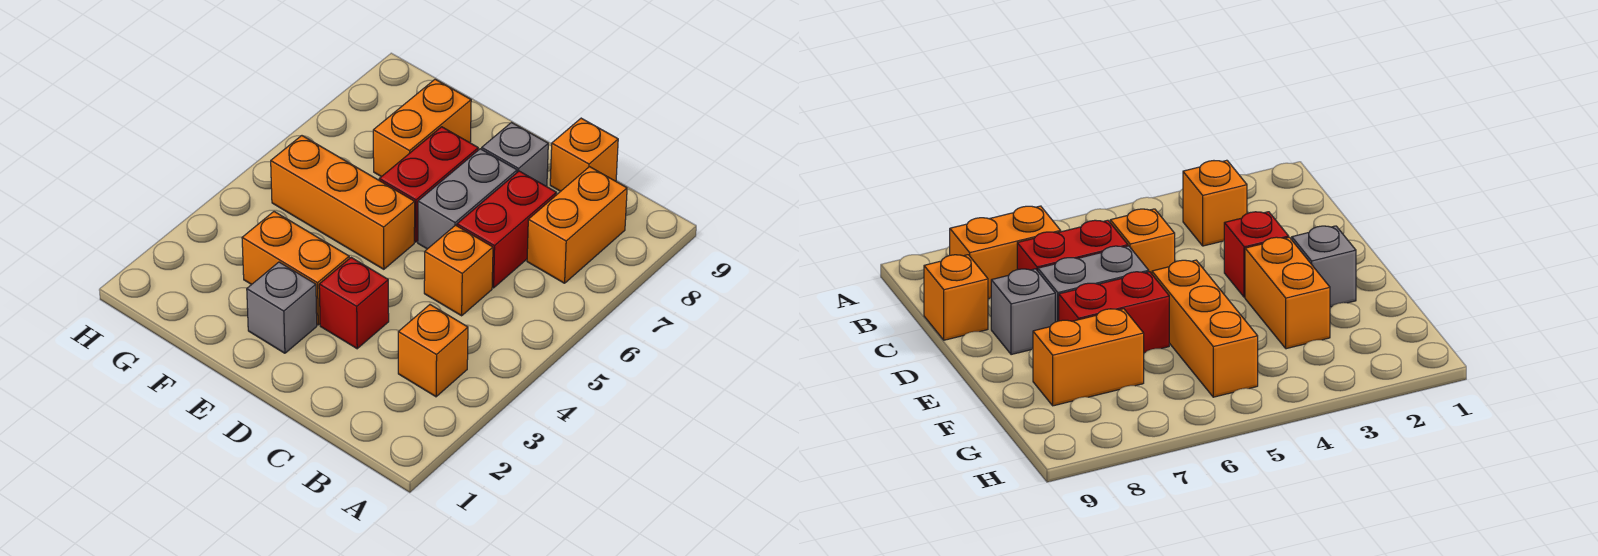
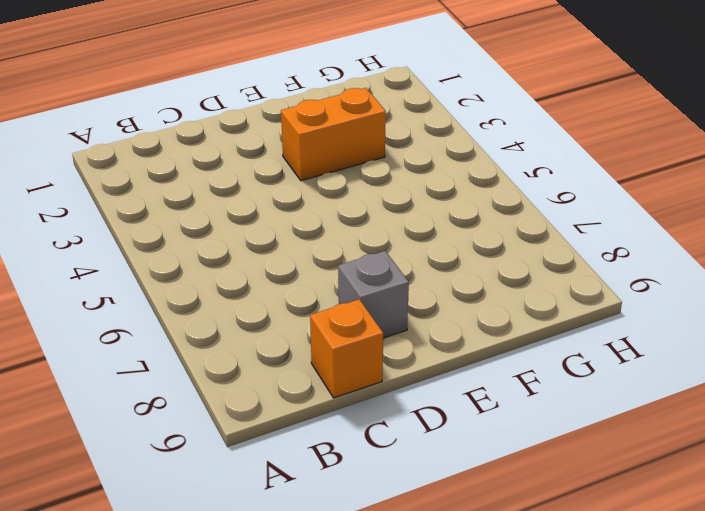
none -> orange 1x1 brick [398,305,468,397]
none -> orange 1x2 brick [527,167,627,283]
none -> orange 1x1 brick [424,225,493,316]

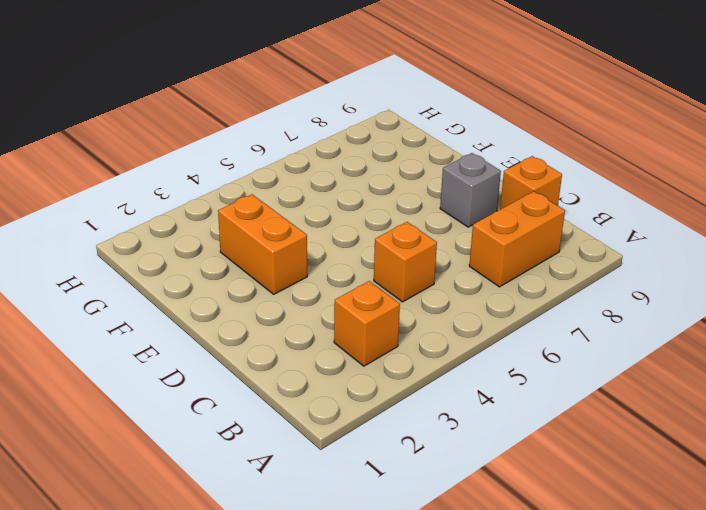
none -> red 1x2 brick [457,171,556,288]
none -> red 1x1 brick [319,258,389,349]
none -> grey 1x2 brick [418,149,517,249]

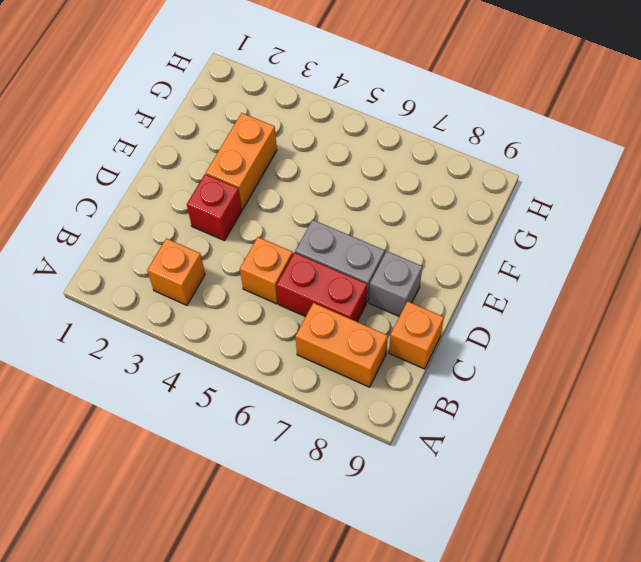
none -> grey 1x1 brick [247,262,317,353]
none -> orange 1x3 brick [271,136,415,269]
none -> red 1x2 brick [379,127,478,242]

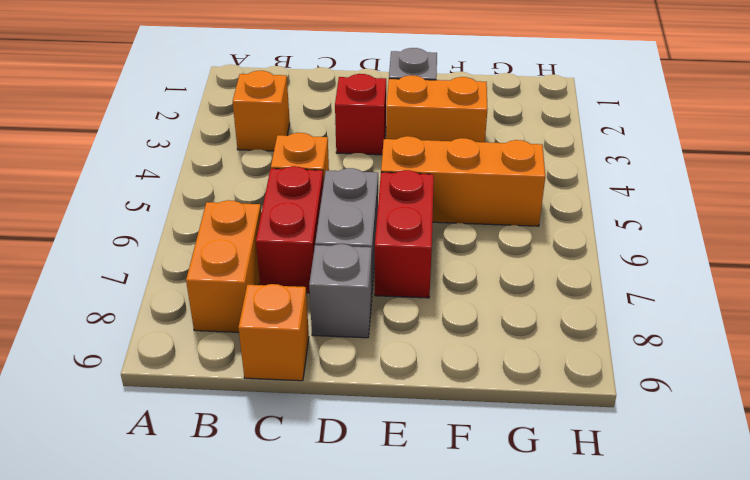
none -> orange 1x2 brick [373,79,471,177]

